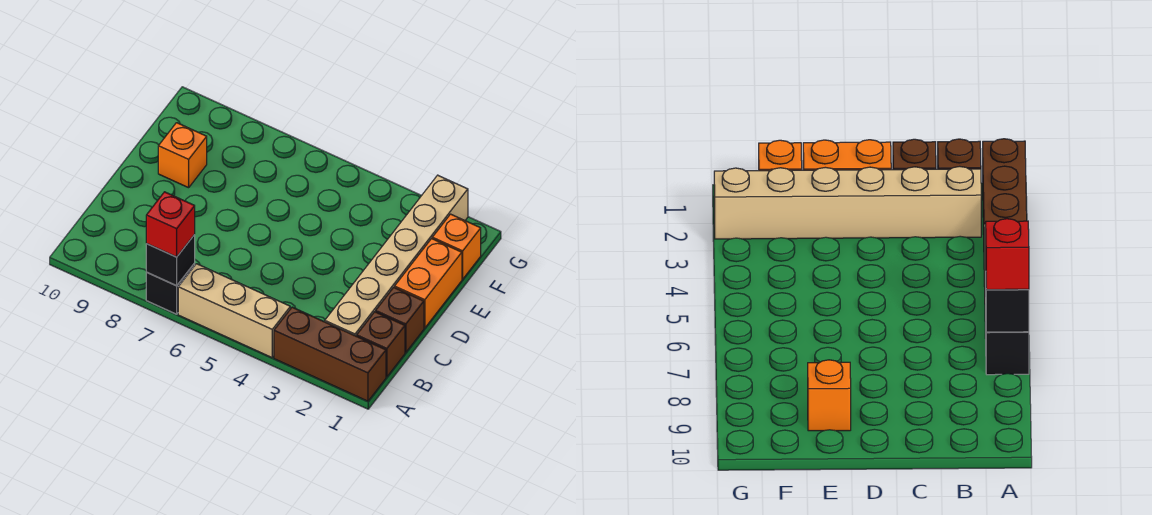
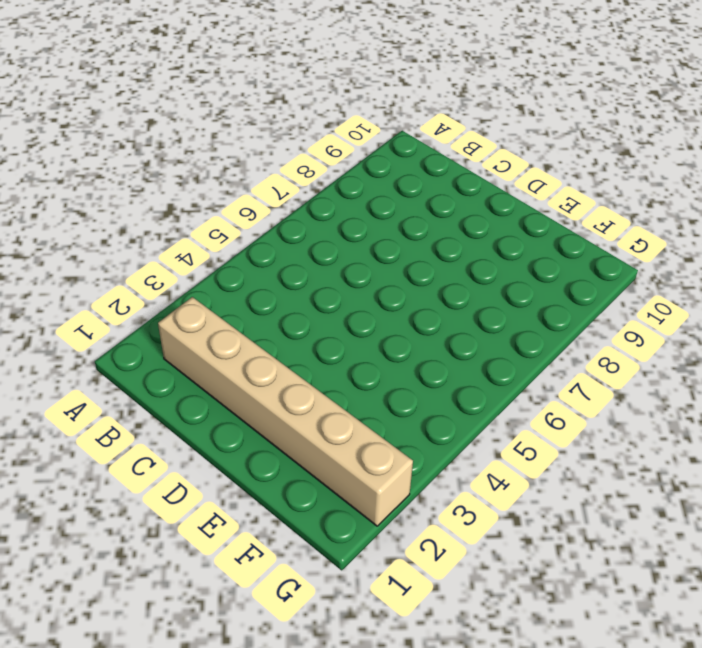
none -> brown 1x3 brick [274,307,386,401]
none -> tan 1x3 brick [178,264,290,358]

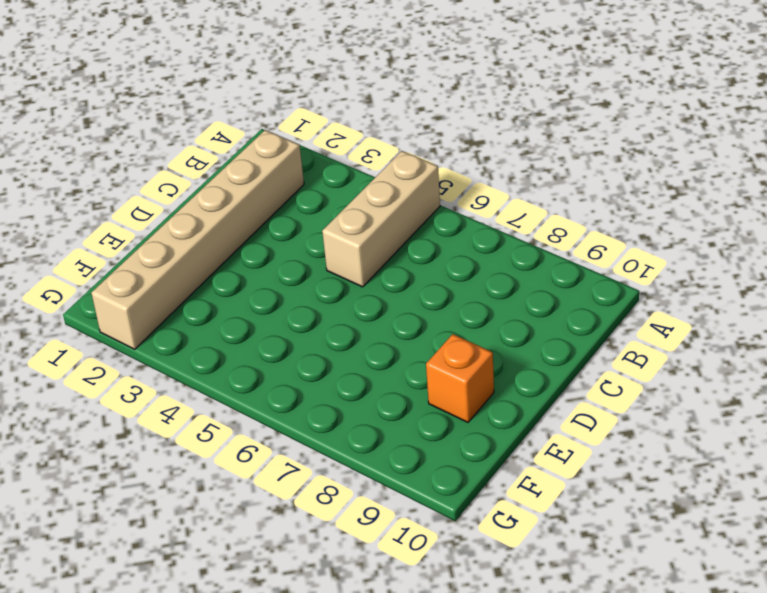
tan 1x3 brick [322,151,440,287] -> tan 1x3 brick turned to [178,264,290,358]
none -> brown 1x3 brick [274,307,386,401]
none -> black 1x1 brick [146,263,195,314]

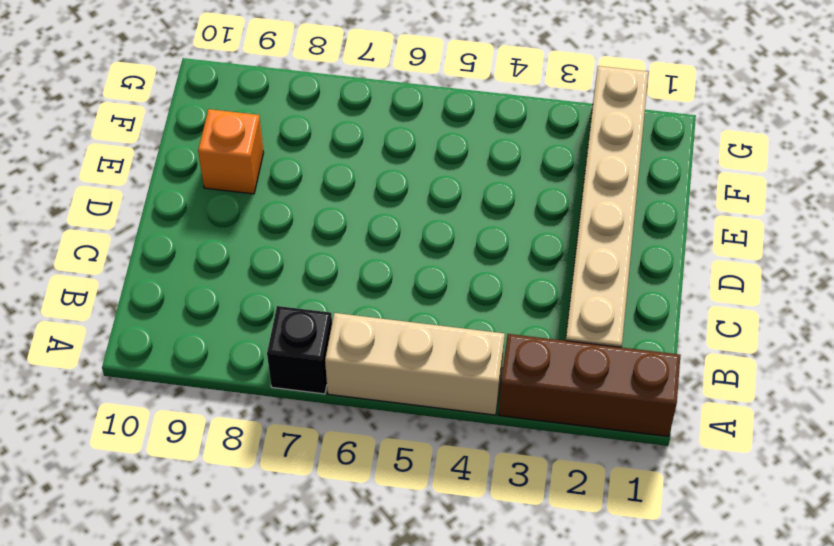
none -> brown 1x1 brick [357,312,405,377]
none -> brown 1x1 brick [376,287,424,352]

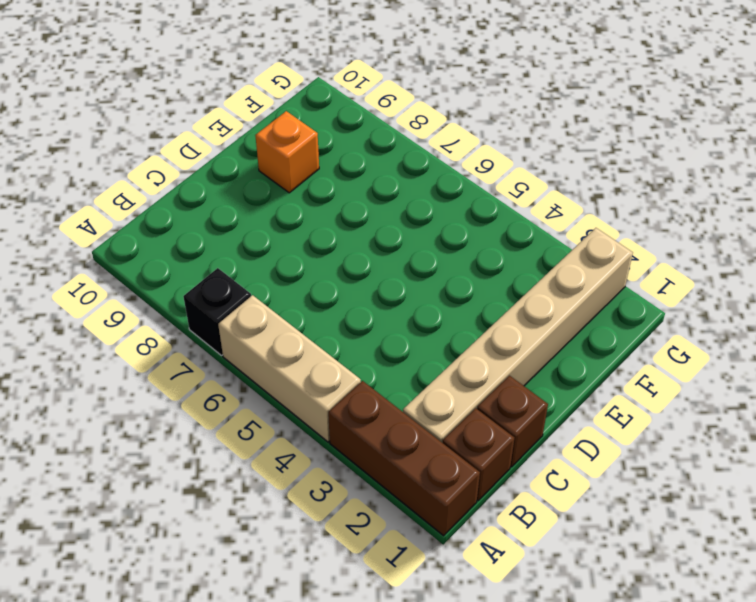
none -> orange 1x2 brick [395,239,462,328]
none -> orange 1x1 brick [432,214,481,279]

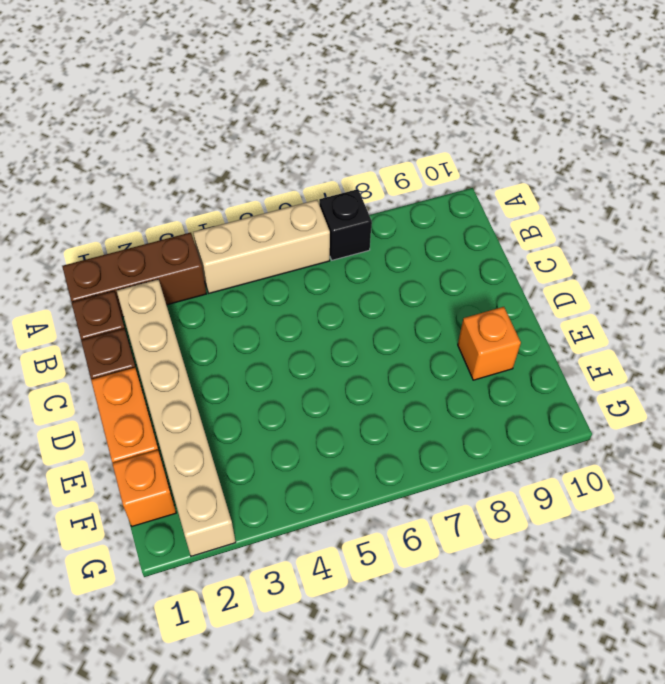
none -> black 1x1 brick [146,235,195,286]
none -> red 1x1 brick [146,192,195,257]

